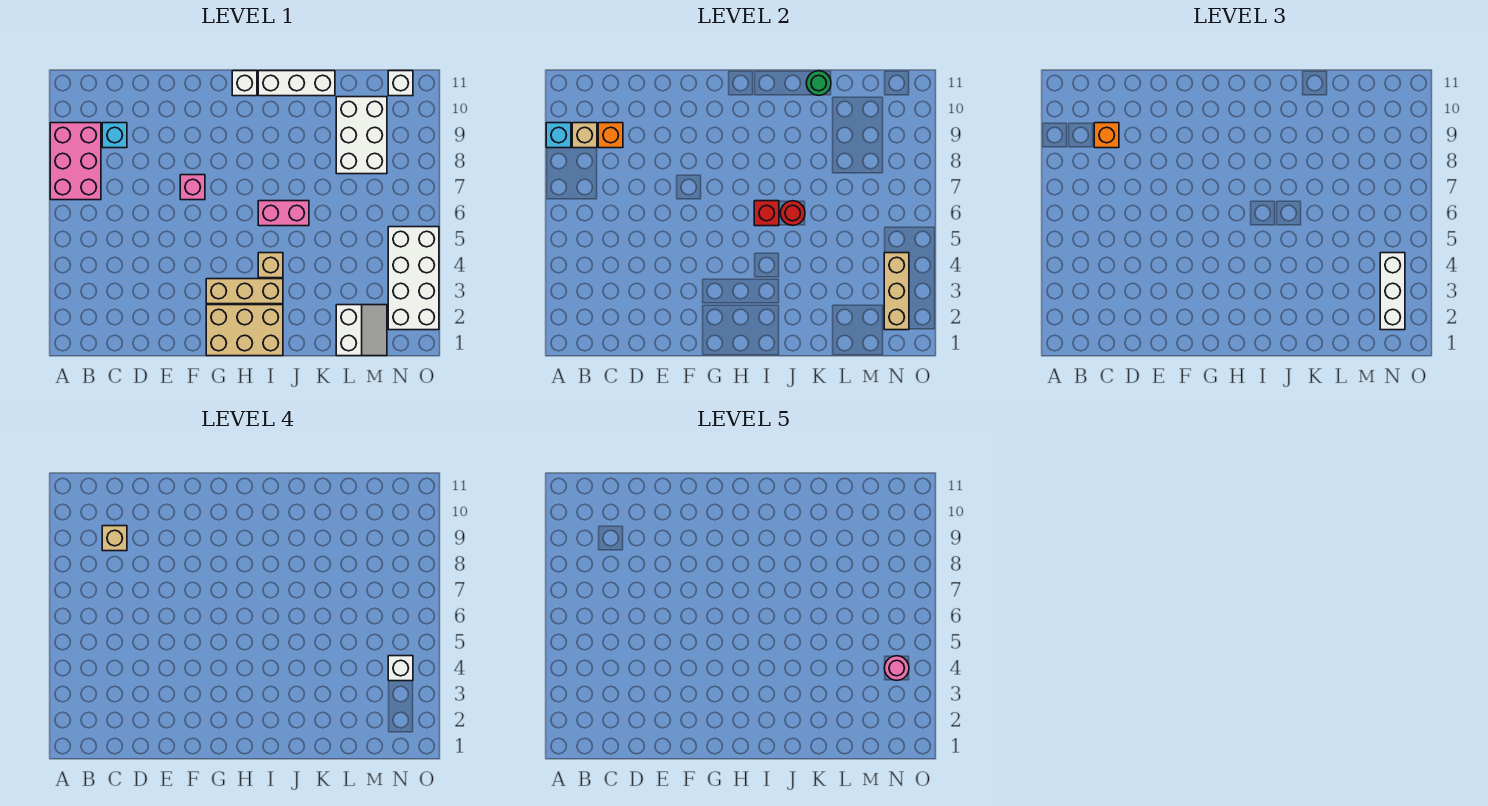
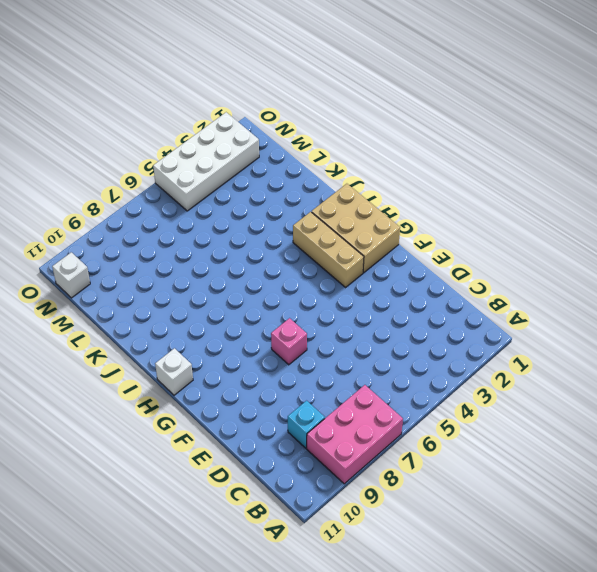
none -> tan 1x1 brick [258,253,283,278]
none -> pink 1x2 brick [258,201,309,226]
none -> white 1x3 brick [258,71,335,96]

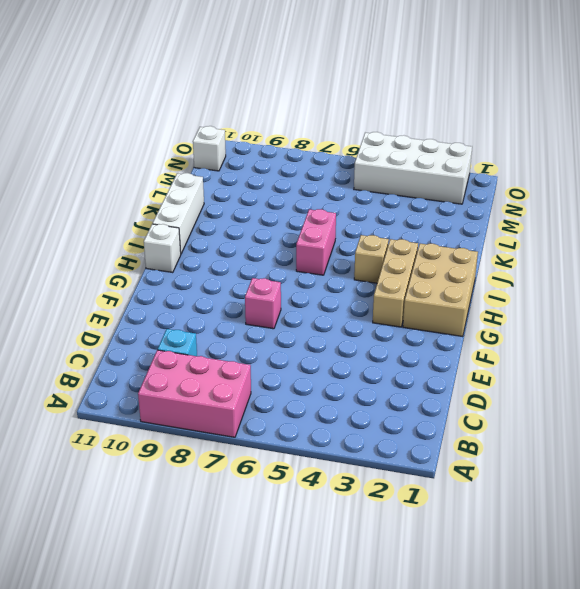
none -> white 2x2 slope [336,305,387,356]
none -> white 2x3 brick [336,97,387,174]
none -> cyan 1x1 brick [546,123,571,148]

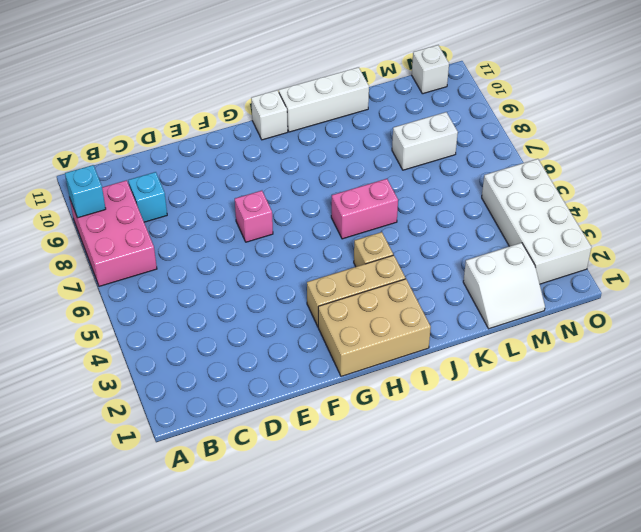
white 2x2 slope [463,243,545,329] -> white 2x2 slope turned to [336,305,387,356]
white 1x2 brick [392,112,458,170] -> white 2x3 brick [336,97,387,174]
none -> tan 1x1 brick [572,123,597,148]
none -> orange 1x1 brick [598,123,623,148]
none -> red 1x1 brick [754,201,779,226]

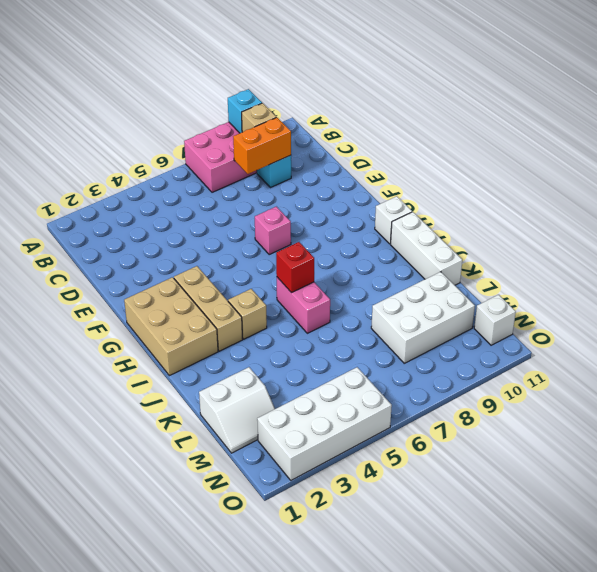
orange 1x2 brick [233,117,291,174] -> orange 1x1 brick [598,123,623,148]
none -> red 1x1 round brick [780,201,805,225]
none -> green 1x1 round brick [806,71,831,95]
none -> tan 1x3 brick [884,253,909,330]

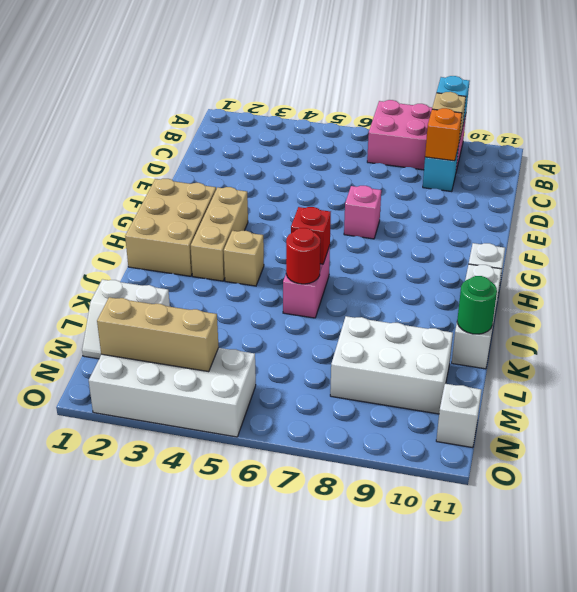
none -> orange 1x1 brick [1094,123,1119,148]
none -> white 1x3 brick [1380,253,1405,330]
none -> tan 1x1 brick [102,526,127,551]

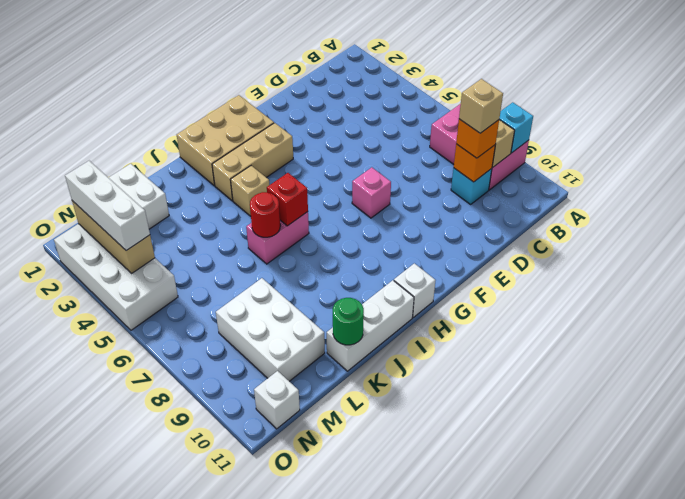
none -> white 1x1 brick [388,656,413,681]
none -> pink 1x1 round brick [884,656,909,680]

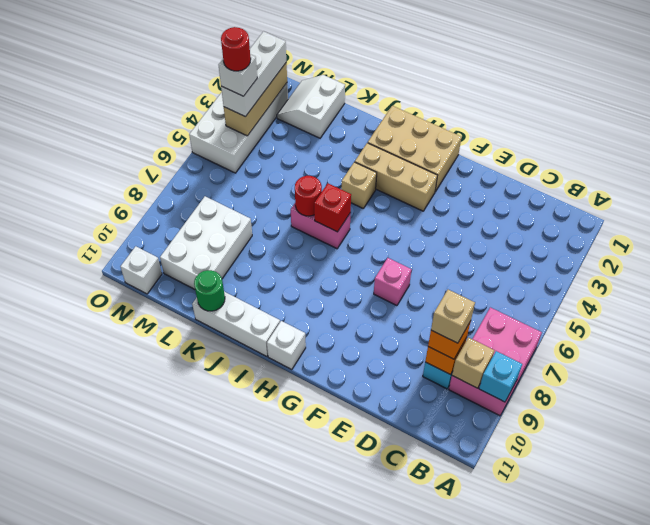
red 1x1 round brick [221,27,251,71] -> pink 1x1 round brick [884,656,909,680]

